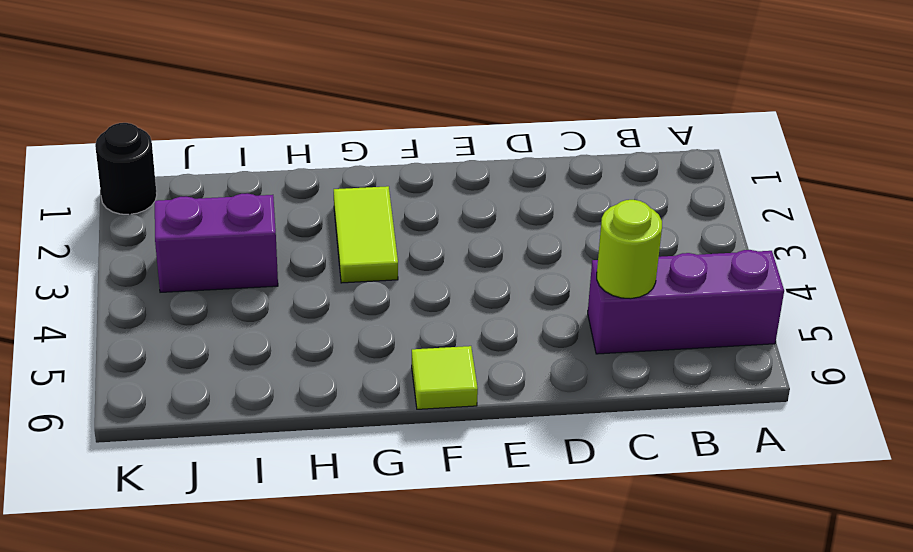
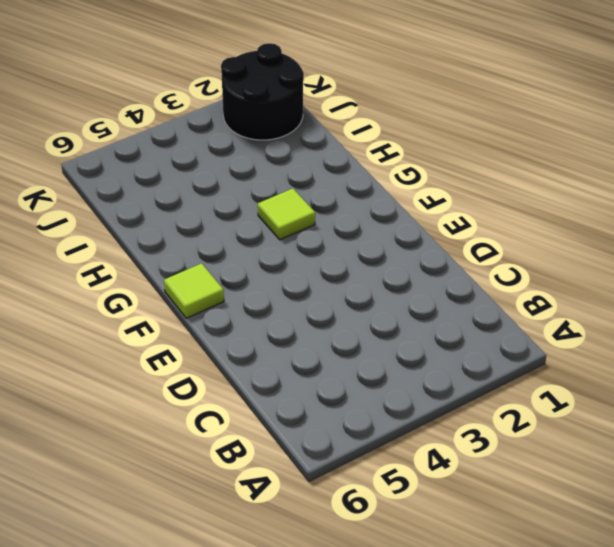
lime 1x1 tile [258,188,315,240] -> lime 1x2 tile [334,186,398,283]
black 2x2 round brick [221,43,304,140] -> black 1x1 round brick [95,123,157,215]
none -> purple 1x3 brick [588,250,784,354]
none -> purple 1x2 brick [155,193,278,292]

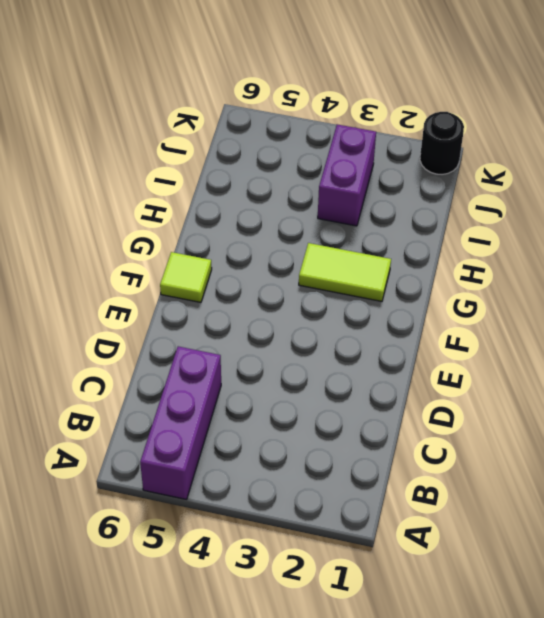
none -> lime 1x1 round brick [597,200,662,299]

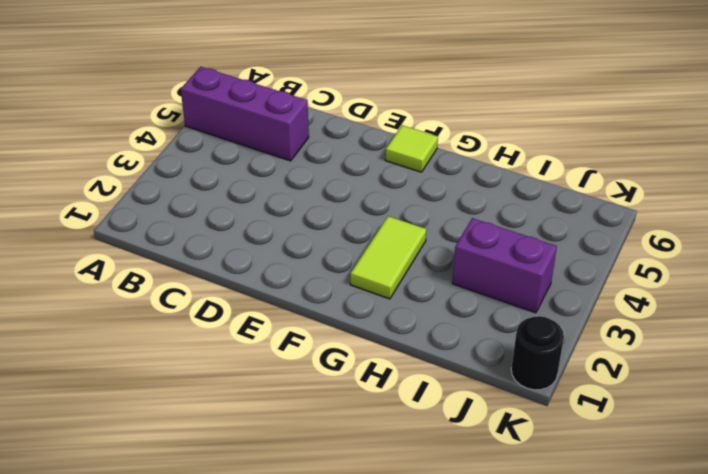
none -> lime 1x1 round brick [597,200,662,299]

